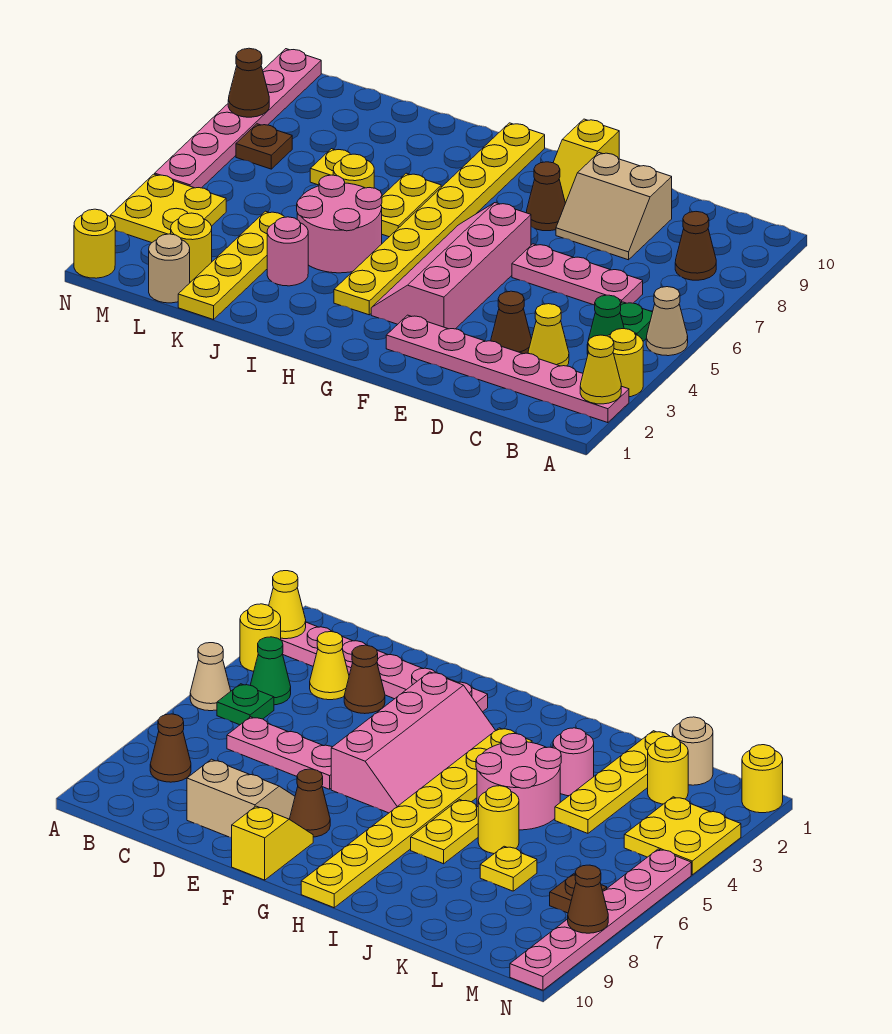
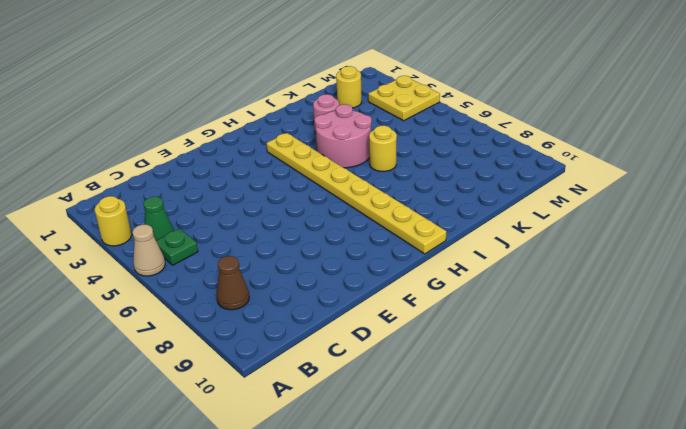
none -> pink 1x6 plate [386,315,629,423]
none -> yellow 1x1 cone [528,304,569,366]
none -> pink 1x3 plate [512,244,643,305]

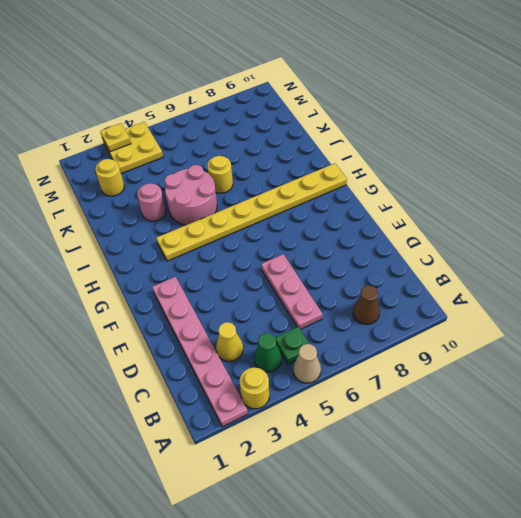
yellow 1x1 plate [100,123,131,152] -> yellow 1x1 plate moved to [310,149,351,185]
none -> brown 1x1 cone [491,291,531,354]
none -> tan 2x2 slope [556,153,672,260]
none -> pink 2x4 slope [371,203,531,329]

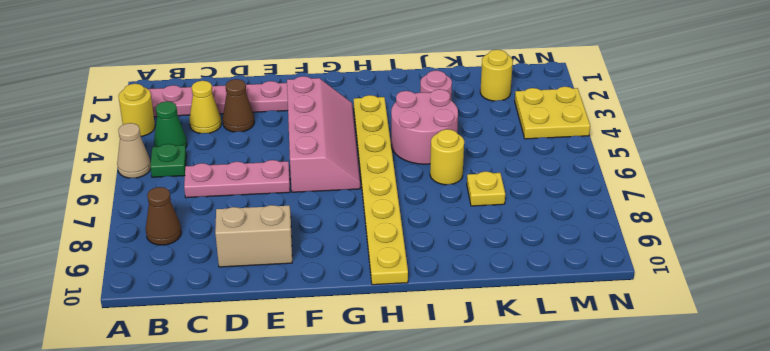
none -> brown 1x1 cone [526,162,565,231]
none -> yellow 1x2 slope [553,119,619,203]
none -> yellow 1x2 plate [381,173,441,237]

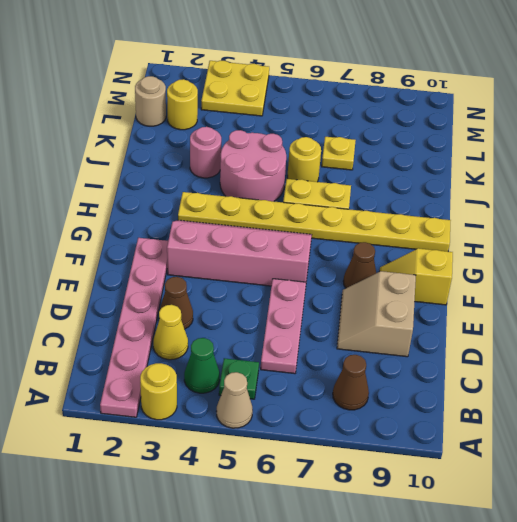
none -> yellow 1x4 plate [178,211,284,320]
none -> brown 1x1 plate [236,124,292,169]
none -> yellow 1x1 round brick [74,209,115,278]

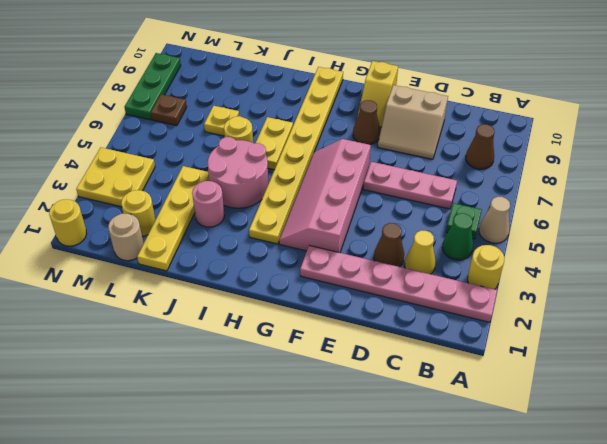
green 1x3 plate [125,53,181,120] -> pink 1x6 plate [155,49,321,188]
none -> yellow 1x1 cone [580,335,621,404]
none -> brown 1x1 cone [228,48,269,117]

